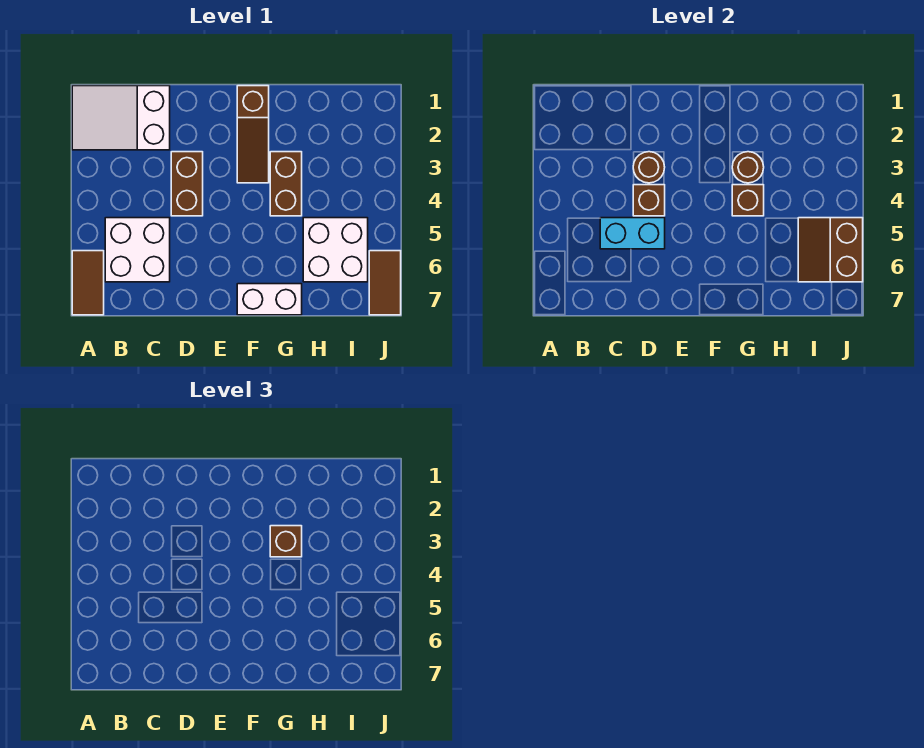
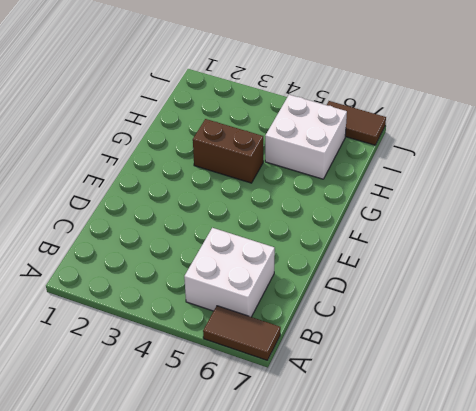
none -> white 2x3 slope [72,86,170,150]
none -> brown 1x2 brick [171,152,203,216]
none -> brown 1x3 slope [237,86,269,183]

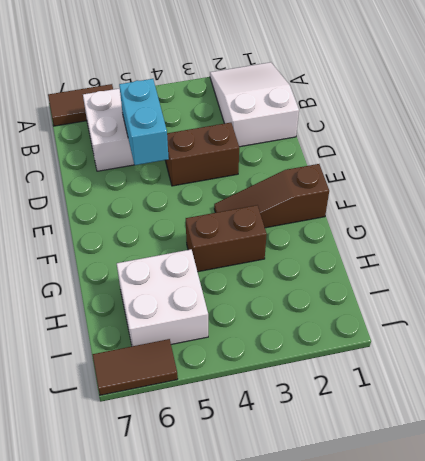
none -> white 1x2 brick [237,284,302,315]
none -> brown 1x1 round brick [633,152,665,183]
none -> brown 1x1 brick [633,185,665,216]

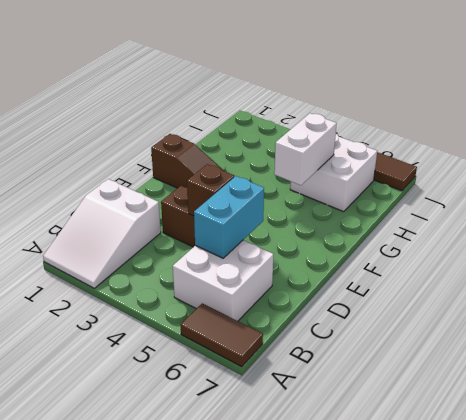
white 1x2 brick [274,113,337,185] -> white 1x2 brick moved to [237,284,302,315]
none -> brown 1x2 brick [270,152,302,216]
none -> brown 1x1 round brick [633,152,665,183]
none -> brown 1x1 round brick [732,152,764,183]

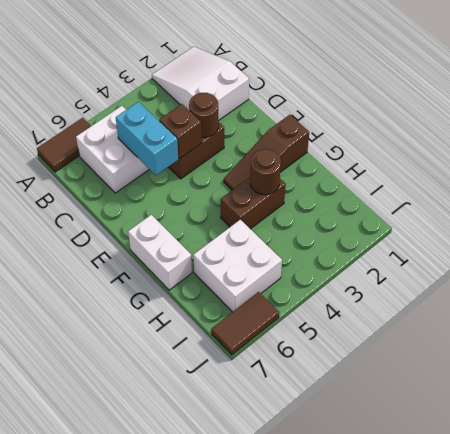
none -> brown 1x1 brick [732,185,764,216]
none -> brown 2x2 slope [798,218,863,282]
none -> brown 1x1 brick [270,526,302,557]

